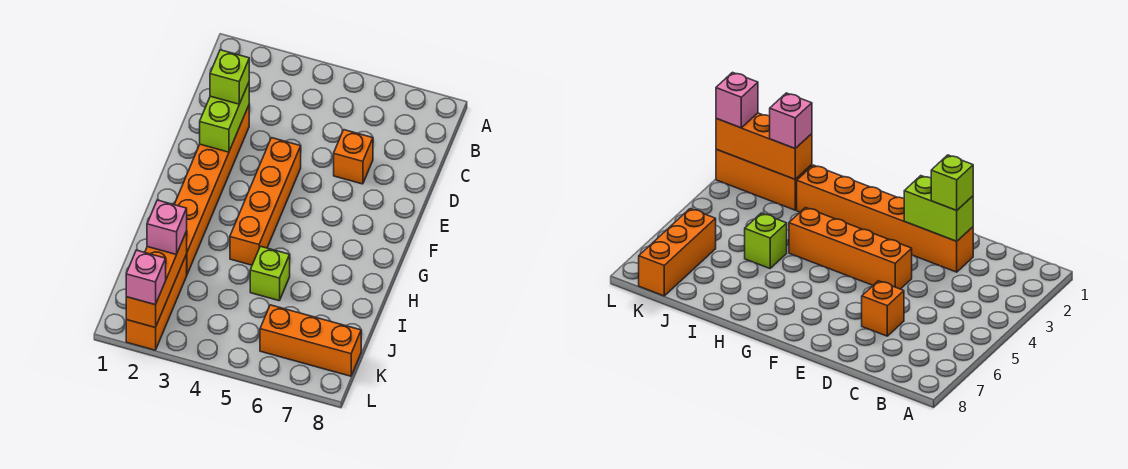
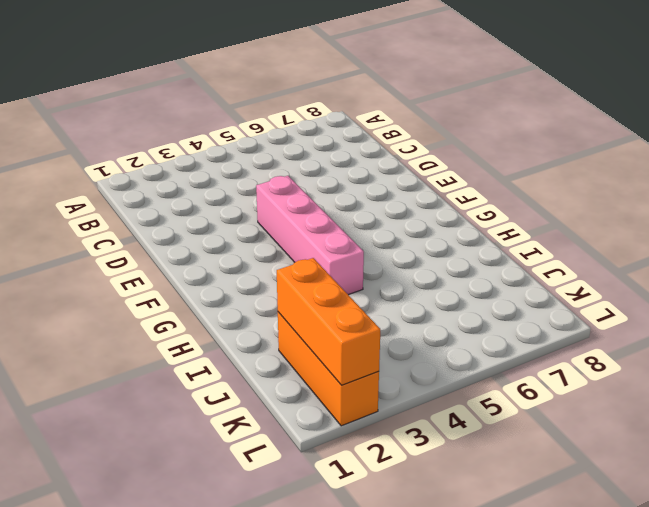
pink 1x4 brick [256,176,364,295] -> orange 1x4 brick [230,138,301,265]
none -> orange 1x6 brick [174,106,249,274]
none -> orange 1x1 brick [334,130,373,184]

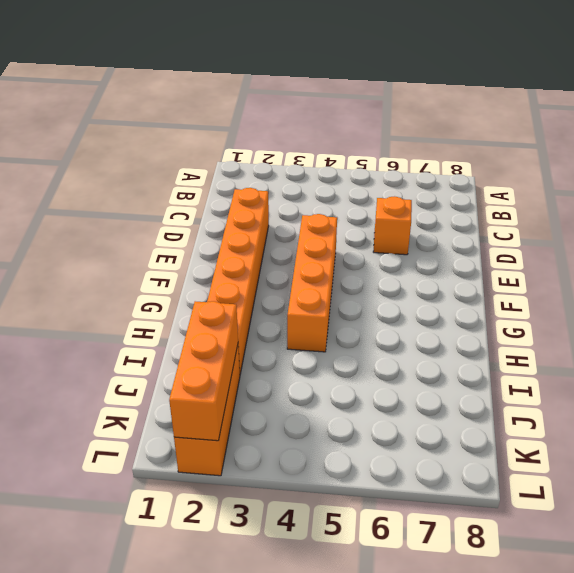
none -> lime 1x1 brick [250,246,290,301]
none -> orange 1x3 brick [260,305,361,376]

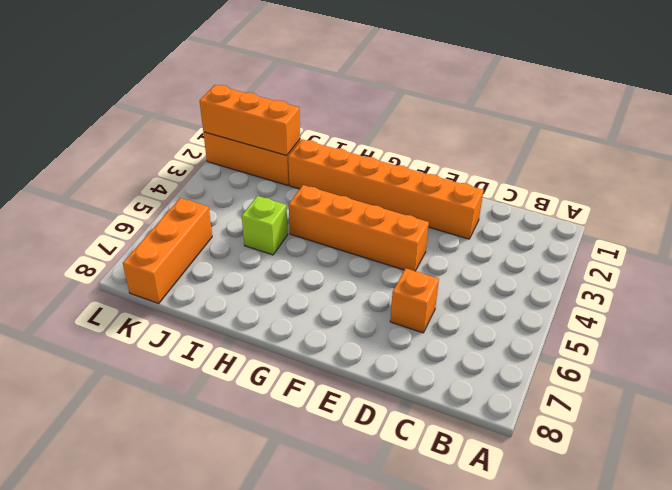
none -> lime 1x2 brick [200,83,249,152]
none -> lime 1x1 brick [210,50,249,104]

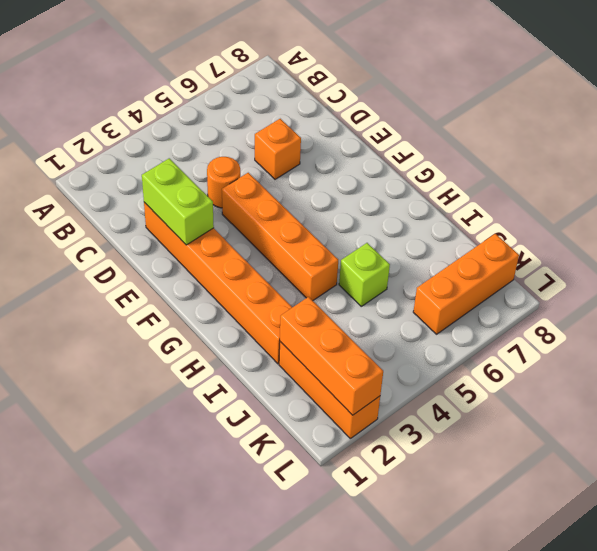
orange 1x1 round brick [207,157,240,208] -> none
none -> lime 1x1 brick [210,50,249,104]
none -> pink 1x1 brick [147,200,187,255]

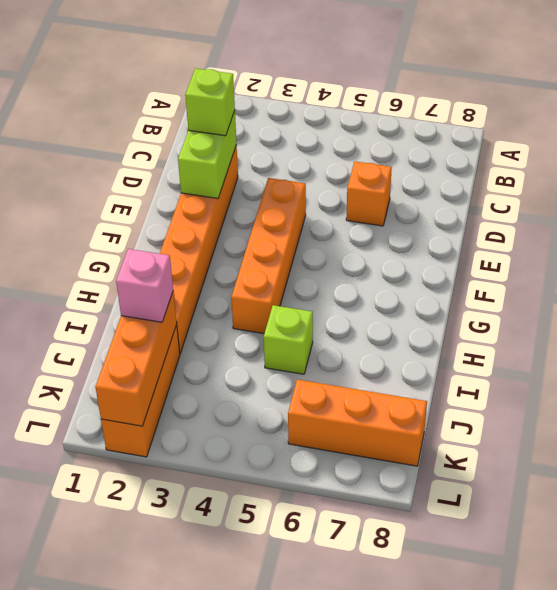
none -> pink 1x1 brick [126,250,166,305]

